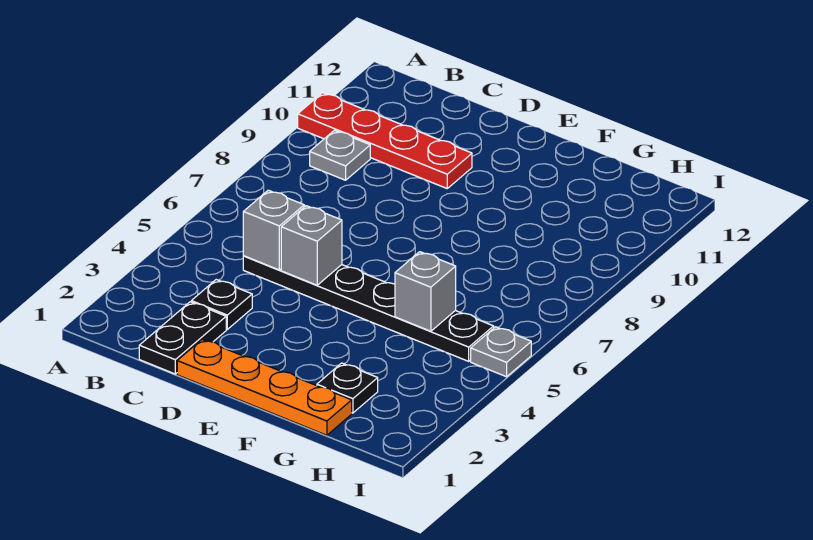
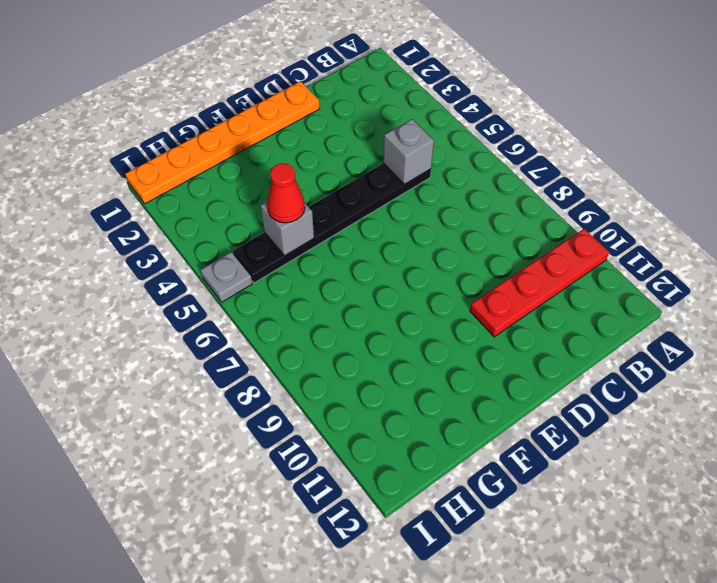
orange 1x6 plate [125,81,320,204] -> orange 1x4 plate [177,340,352,435]
red 1x1 cone [267,163,305,223] -> none
none -> grey 1x1 plate [310,130,370,180]
none -> black 1x2 plate [139,302,226,374]

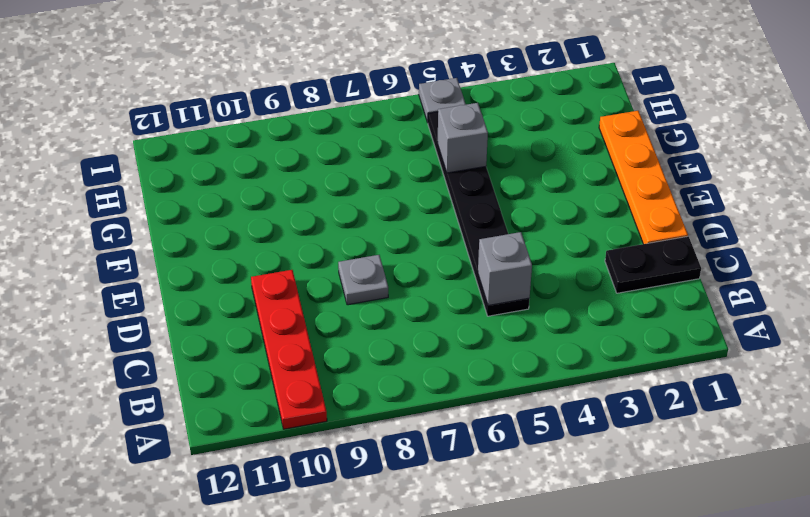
grey 1x1 plate [338,255,388,305] -> grey 1x1 plate moved to [310,130,370,180]
none -> black 1x1 plate [191,280,252,329]
none -> black 1x1 plate [317,363,378,413]

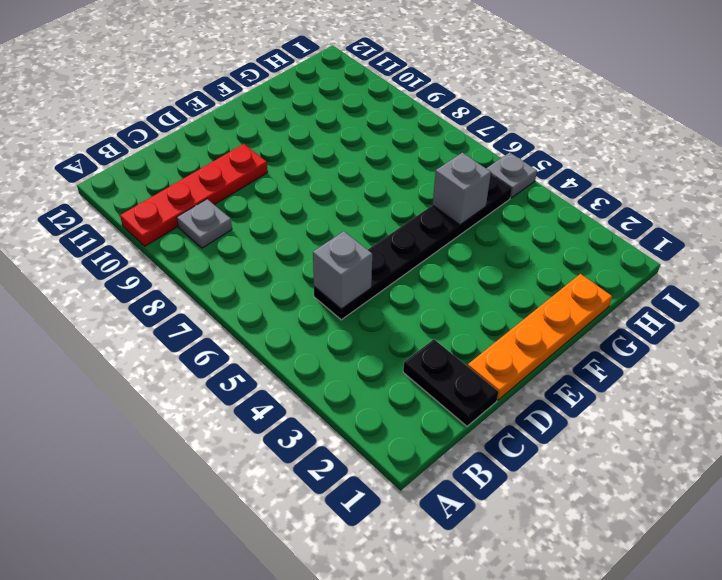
none -> black 1x1 plate [191,280,252,329]
none -> black 1x1 plate [317,363,378,413]

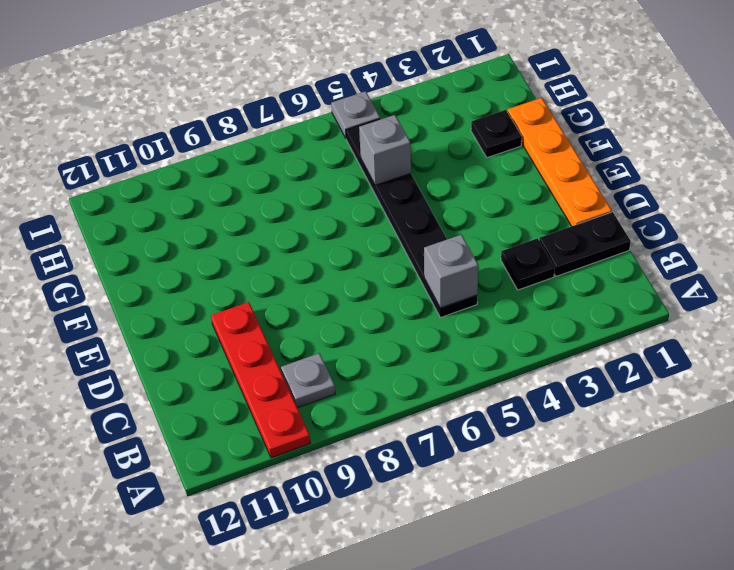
none -> grey 1x1 brick [281,206,342,285]

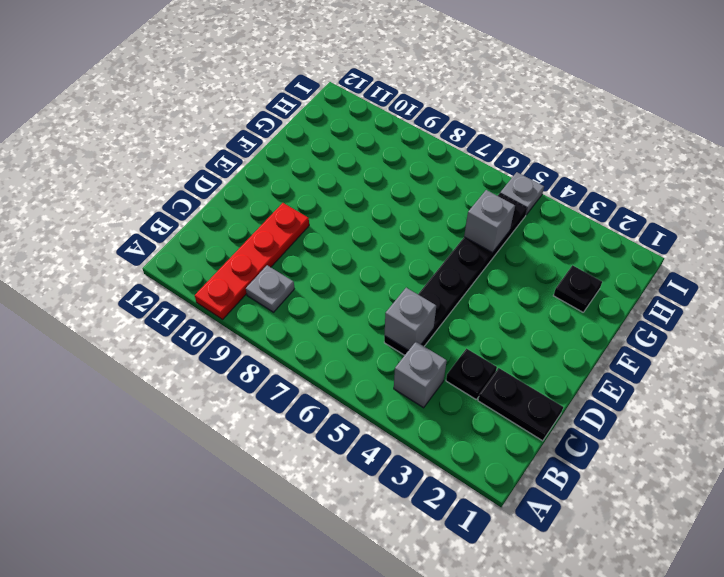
grey 1x1 brick [394,342,447,408] -> grey 1x1 brick moved to [281,206,342,285]
none -> orange 1x4 plate [177,340,352,435]

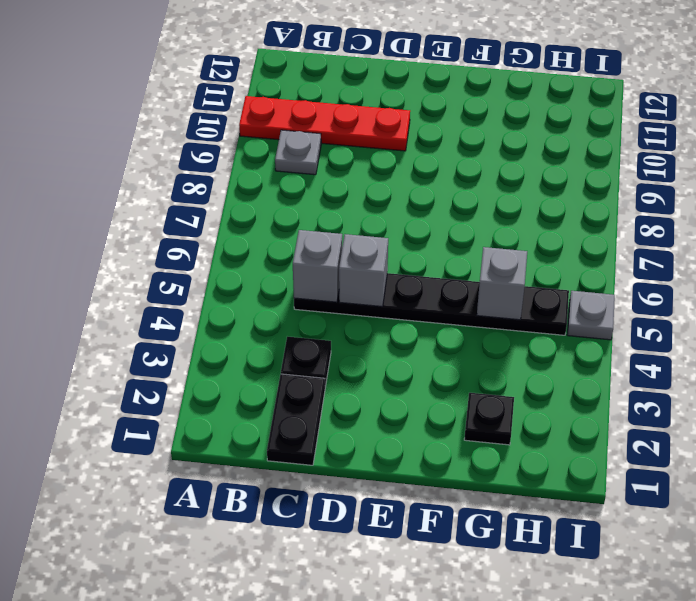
none -> orange 1x4 plate [177,340,352,435]

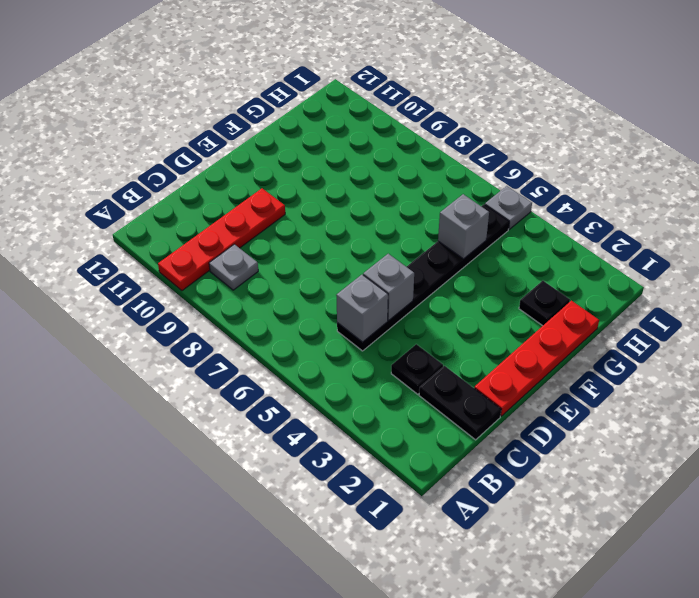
red 1x4 plate [474,301,599,416] -> orange 1x4 plate [177,340,352,435]

